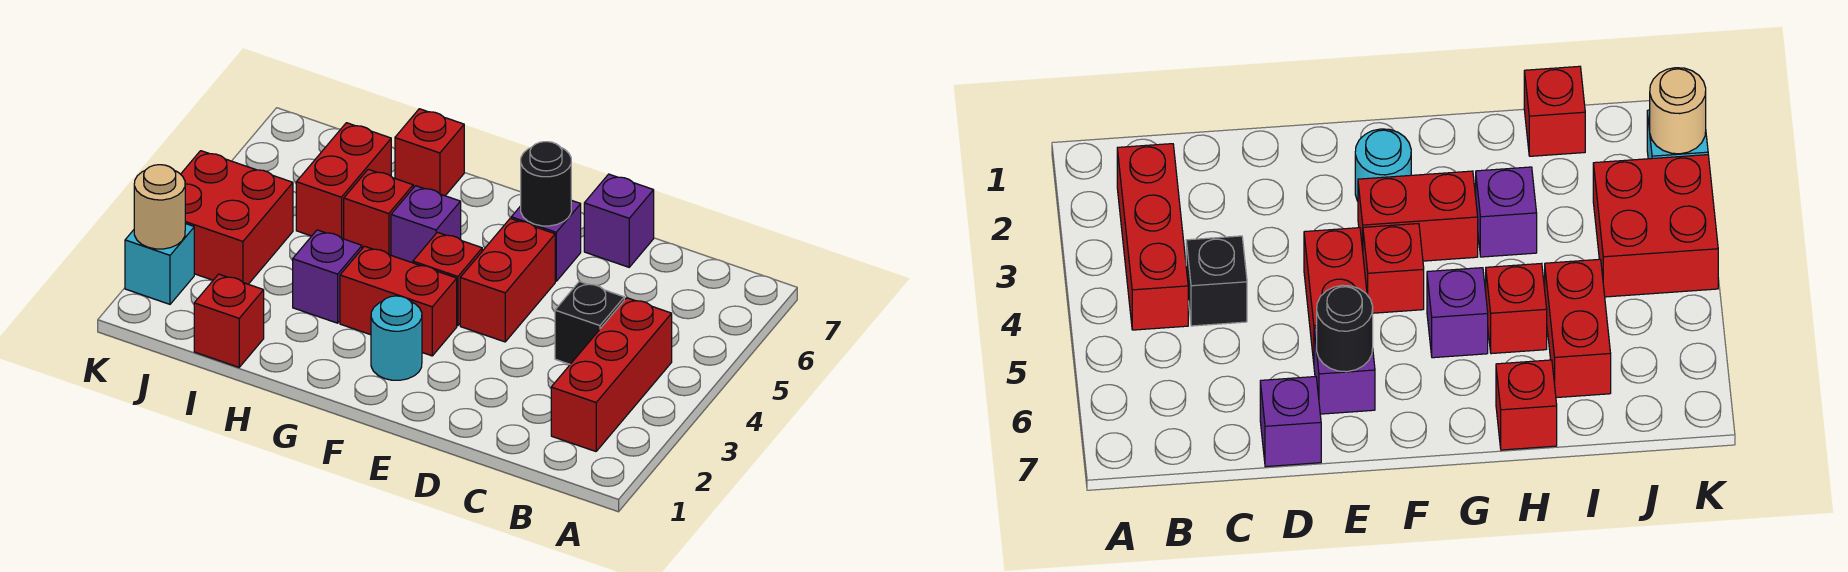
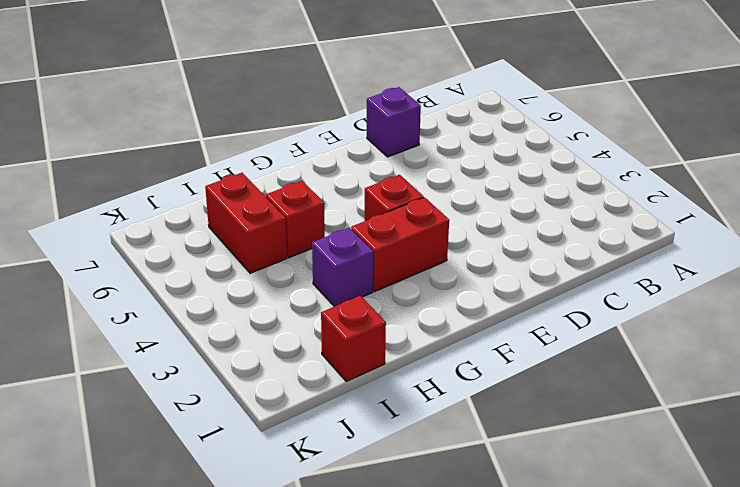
none -> red 1x3 brick [551,298,672,451]
none -> black 1x1 brick [555,281,624,364]
none -> red 1x2 brick [460,218,555,342]

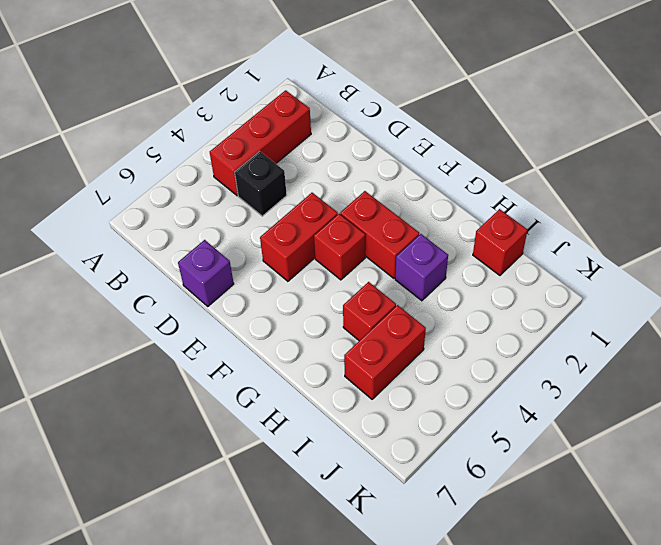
none -> purple 1x1 brick [511,200,581,281]
none -> cyan 1x1 round brick [371,296,422,380]
none -> purple 1x1 brick [391,186,461,263]

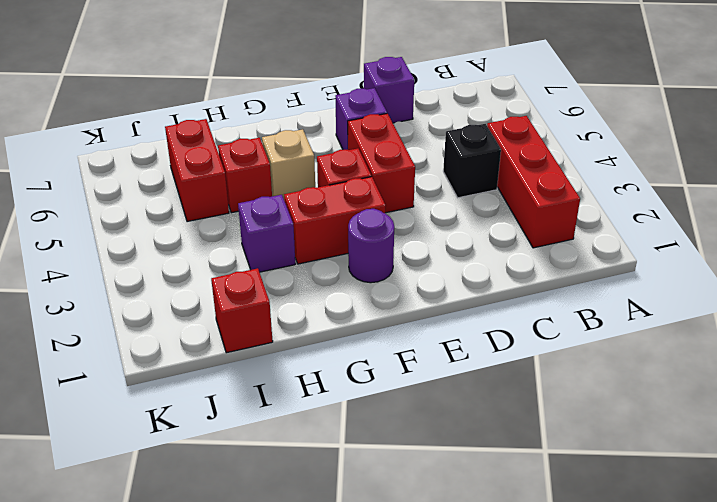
purple 1x1 round brick [348,209,394,283] -> cyan 1x1 round brick [371,296,422,380]
tan 1x1 brick [262,129,315,199] -> purple 1x1 brick [391,186,461,263]
none -> red 1x1 brick [395,109,464,196]
none -> red 2x2 brick [181,151,293,284]
none -> cyan 1x1 brick [125,224,194,304]

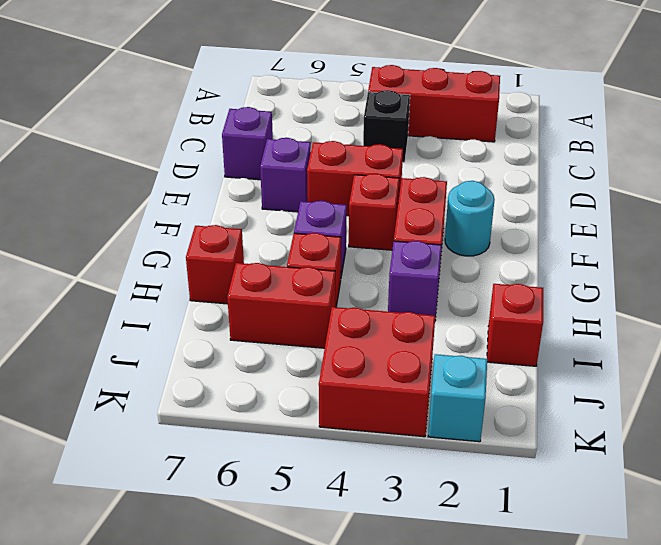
none -> black 1x1 round brick [521,142,571,226]
none -> tan 1x1 round brick [134,165,185,249]

